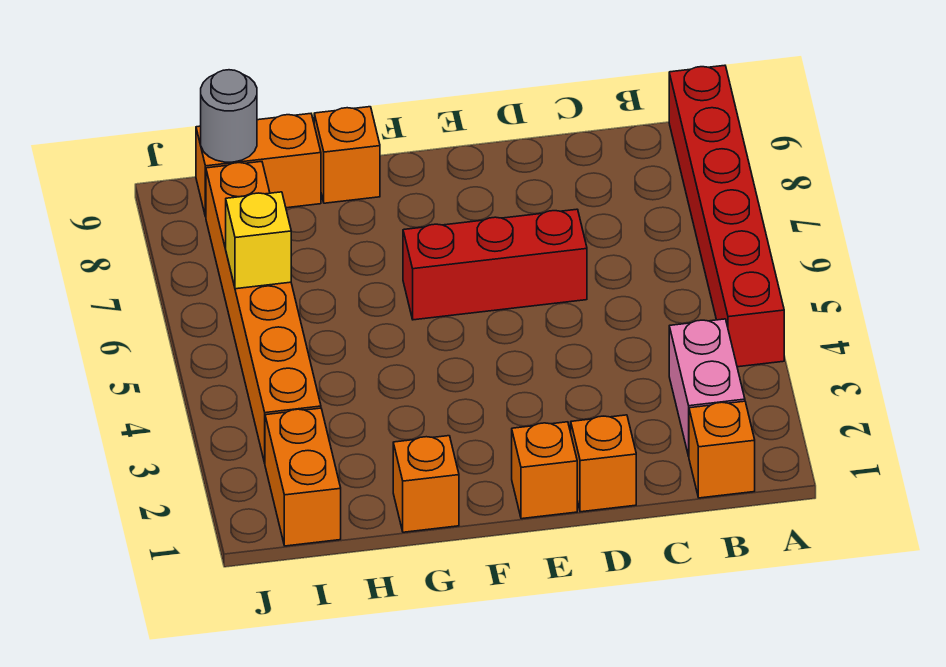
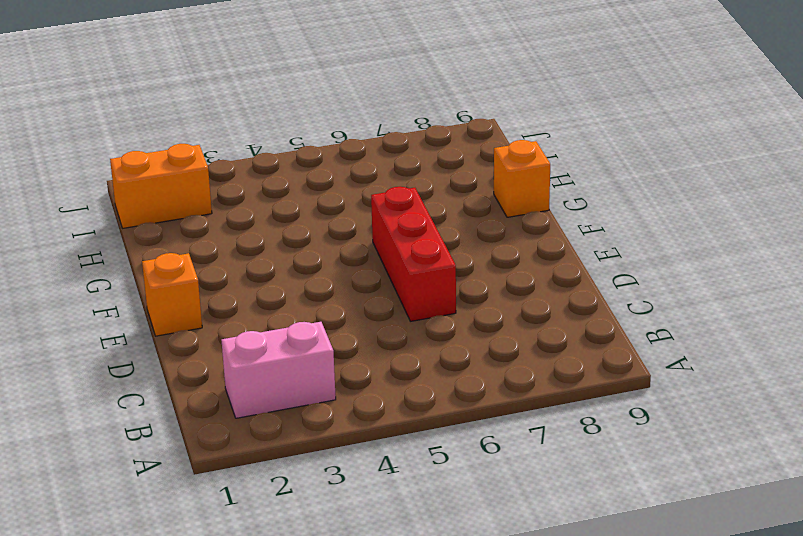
none -> red 1x6 brick [669,65,784,367]
none -> orange 1x1 brick [689,401,755,498]
none -> orange 1x1 brick [571,415,636,512]

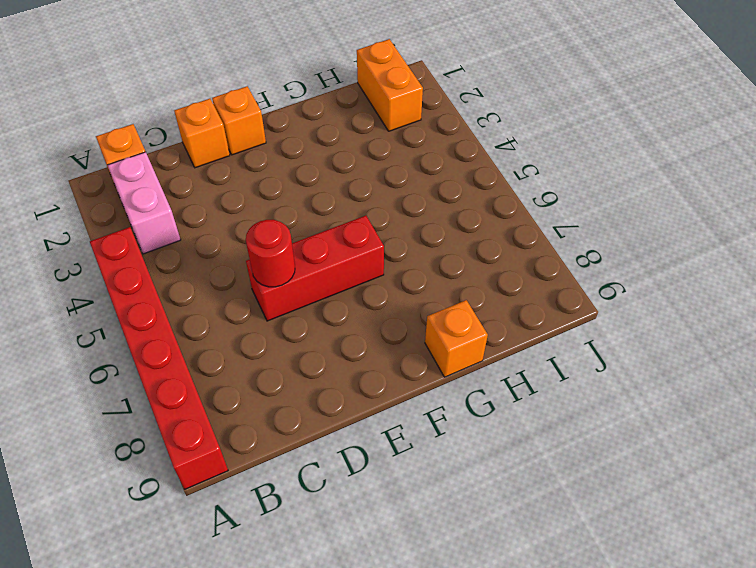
red 1x1 round brick [246,220,295,287] -> none
none -> orange 1x1 brick [393,436,459,532]
none -> orange 1x2 brick [196,114,321,217]
none -> orange 1x6 brick [206,161,321,463]

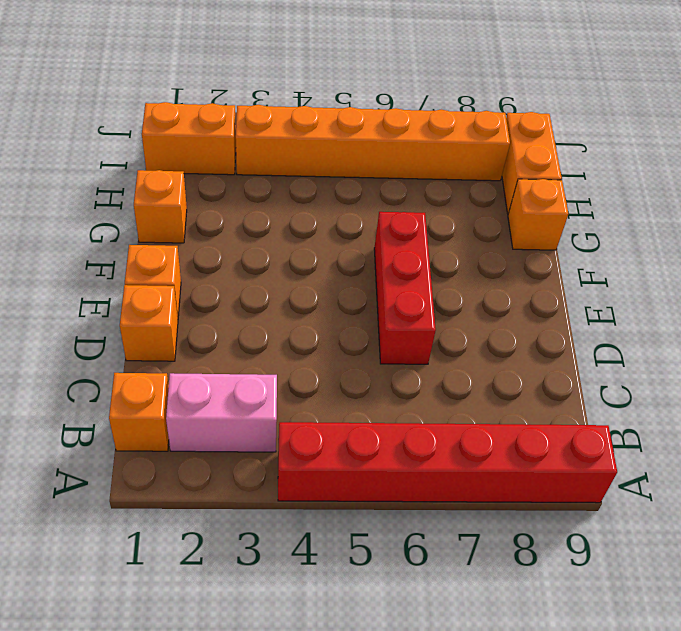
none -> yellow 1x1 brick [226,192,291,289]
none -> grey 1x1 round brick [201,70,257,162]

